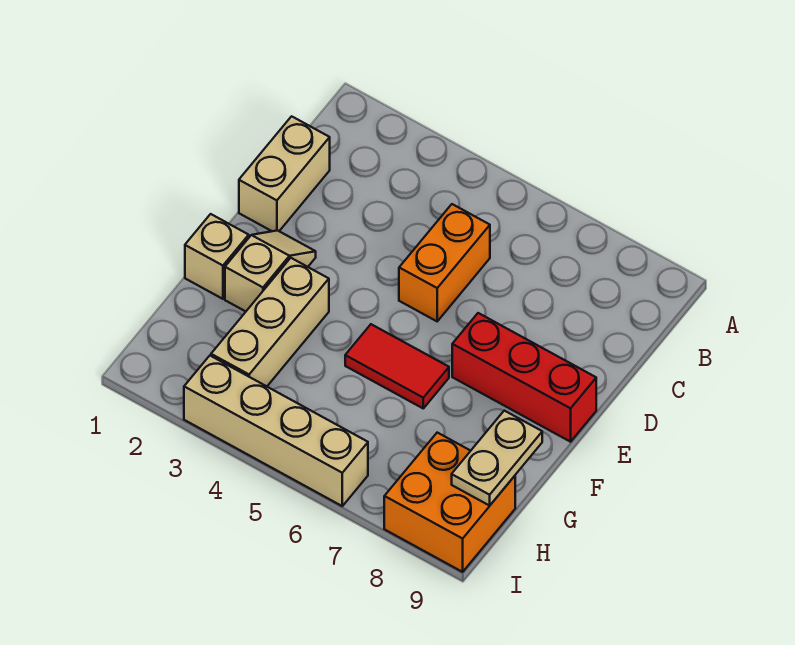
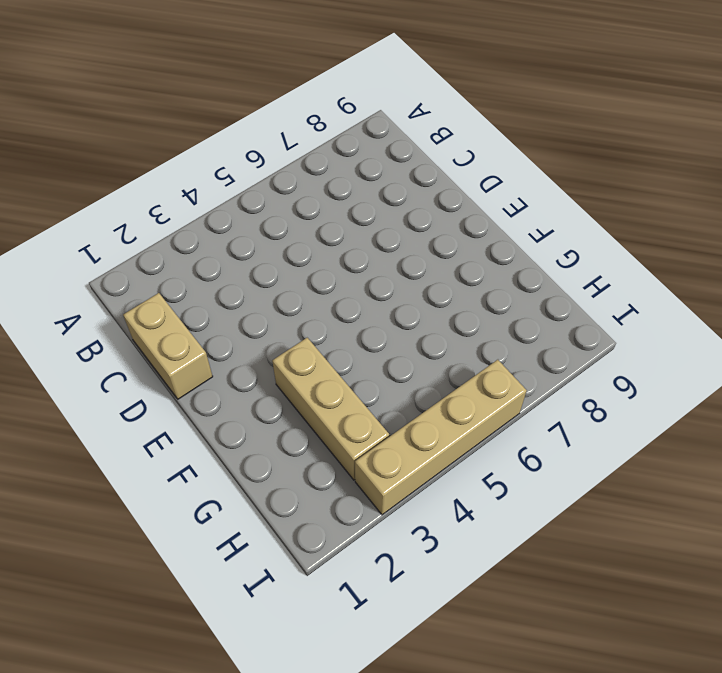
none -> orange 1x2 brick [399,204,490,321]
none -> tan 1x2 slope [225,231,316,311]

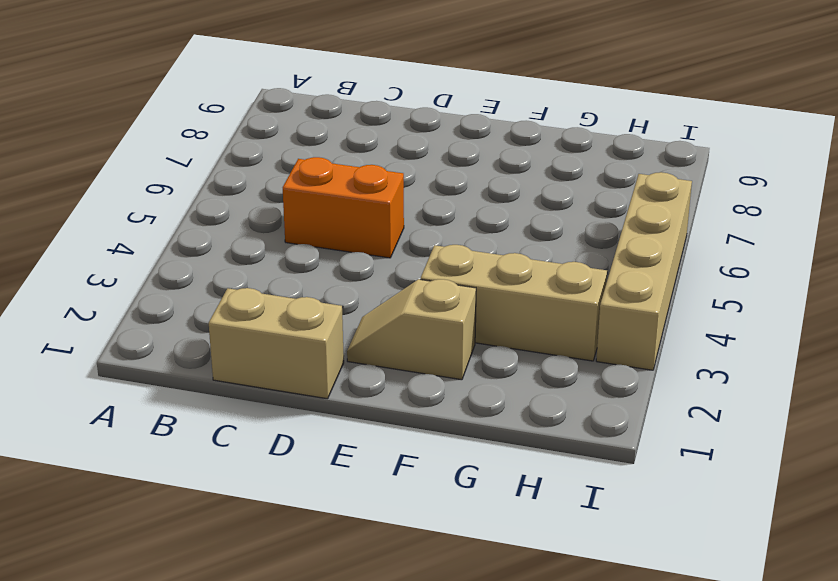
none -> red 1x3 brick [452,313,596,442]
none -> tan 1x1 brick [185,214,249,299]

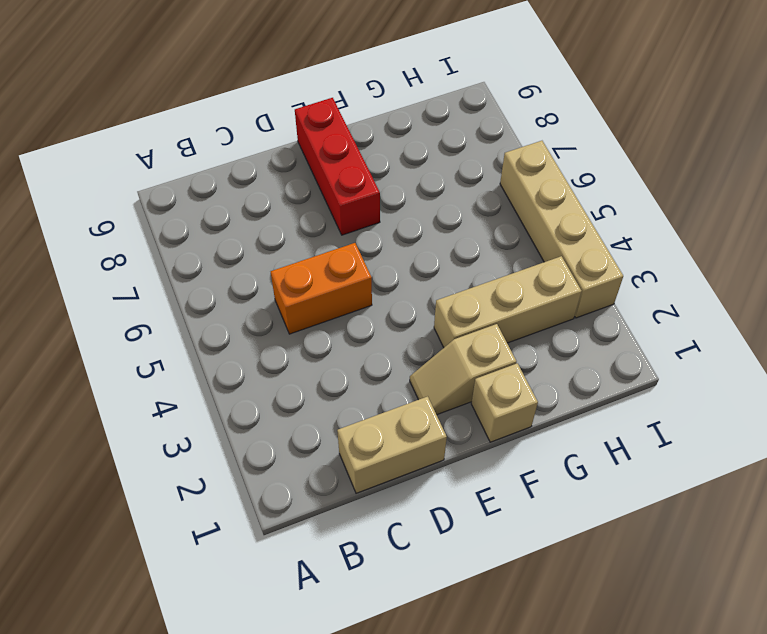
none -> red 1x2 tile [345,324,449,408]
none -> orange 2x2 brick [384,433,515,572]

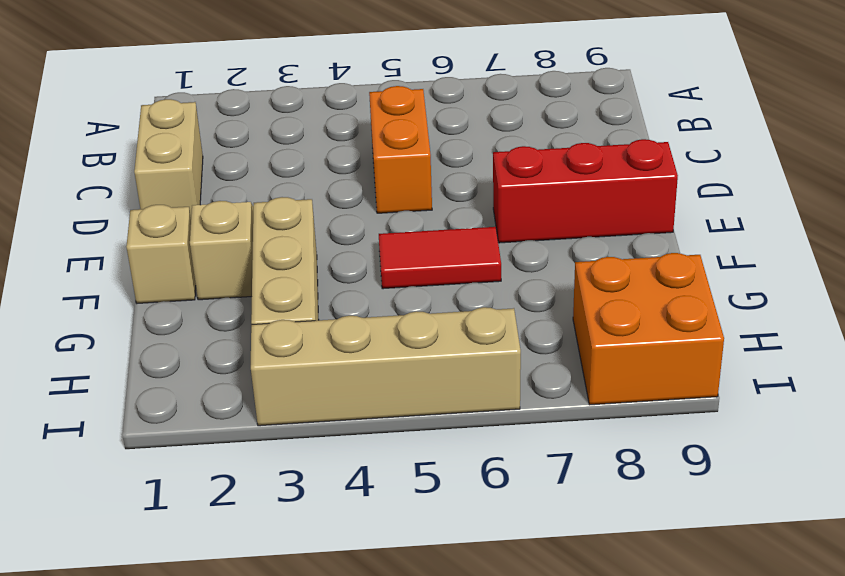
none -> tan 1x2 plate [452,411,542,506]

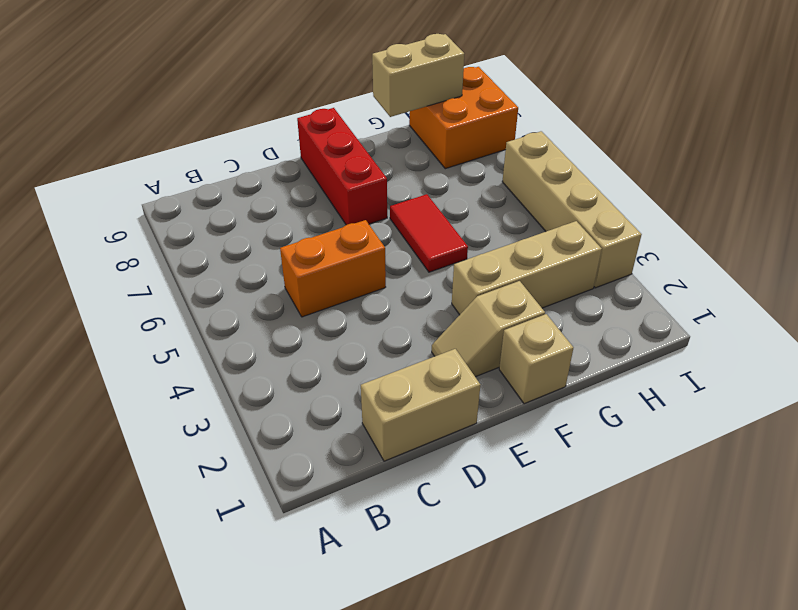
tan 1x2 brick [372,34,464,117] -> tan 1x2 plate [452,411,542,506]

